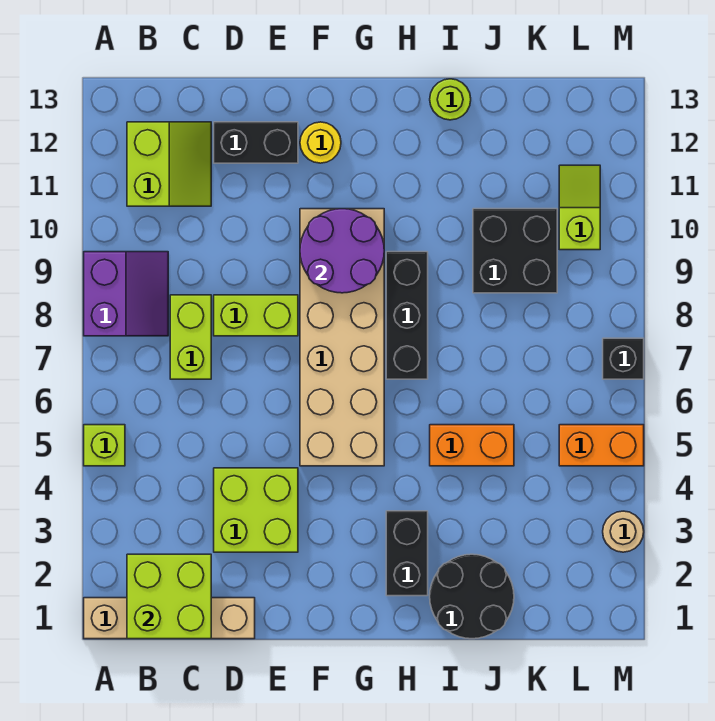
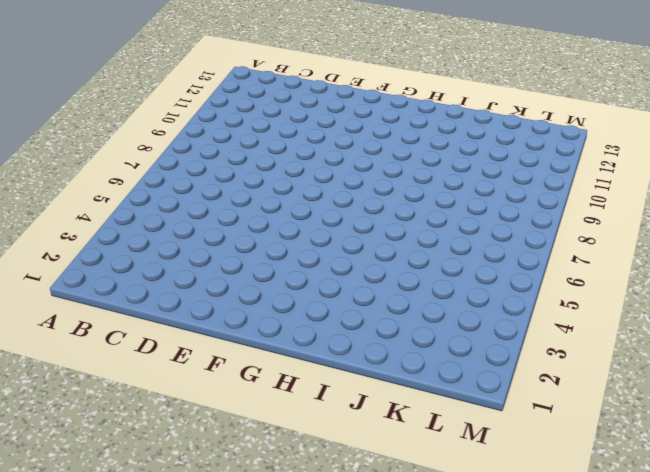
none -> tan 1x4 brick [84,598,255,639]
none -> lime 1x1 brick [84,425,125,466]
none -> purple 2x2 slope [84,252,168,336]

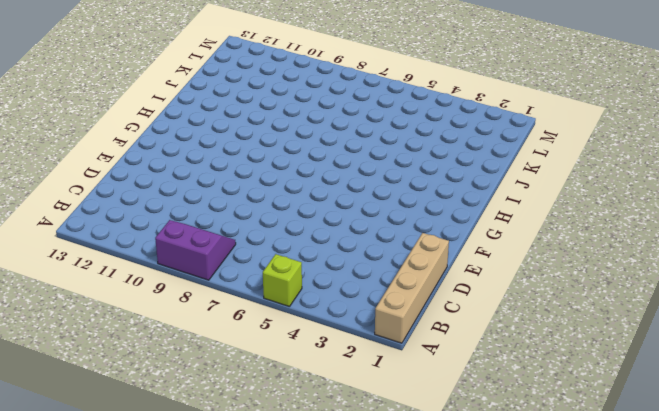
none -> lime 2x2 slope [127,122,211,206]
none -> lime 1x2 brick [170,295,211,379]
none -> lime 2x2 brick [214,468,298,552]

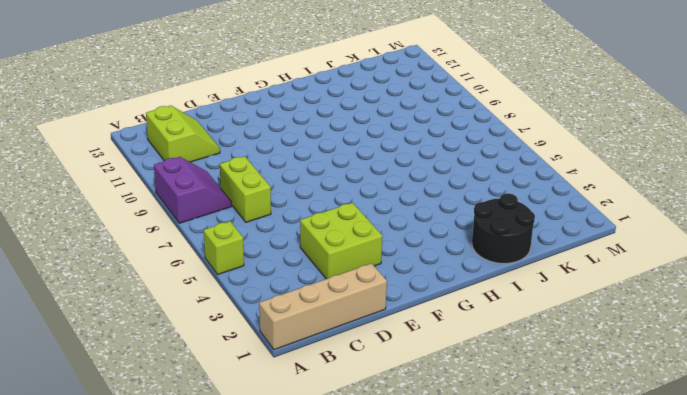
none -> lime 1x2 brick [214,295,298,336]
none -> black 1x2 brick [214,122,298,163]
none -> tan 2x6 brick [300,209,384,466]

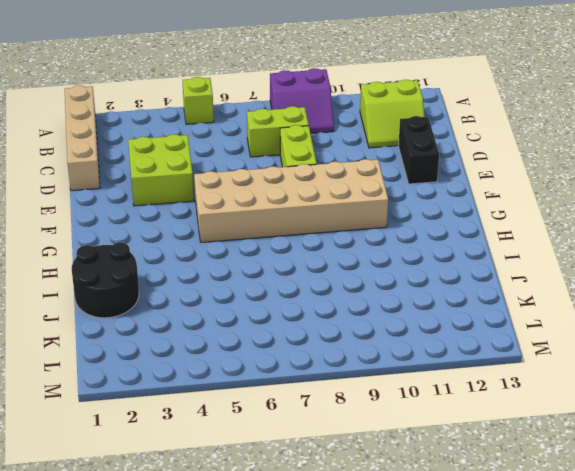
none -> yellow 1x1 round brick [300,122,341,163]
none -> black 1x2 brick [386,511,428,596]
none -> black 1x3 brick [386,252,428,379]

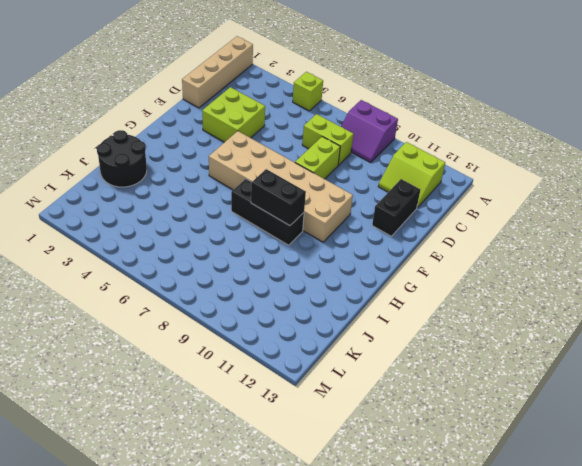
black 1x2 brick [251,169,306,226] -> black 1x2 brick moved to [386,511,428,596]
none -> yellow 1x1 round brick [300,122,341,163]
none -> orange 1x2 brick [430,425,514,466]
none -> lime 1x1 round brick [430,79,471,120]

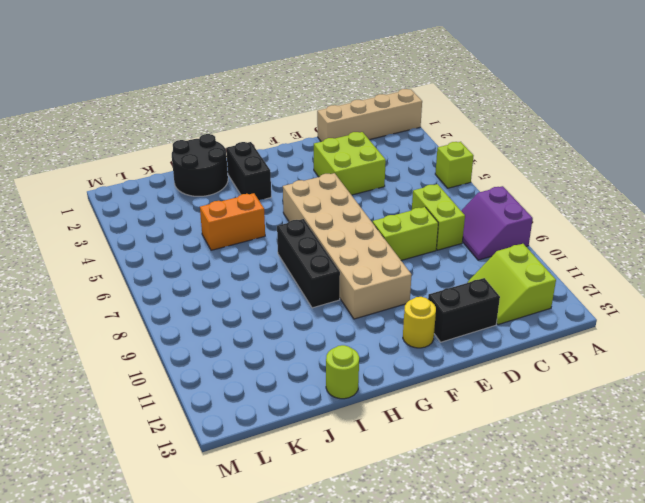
none -> black 2x2 brick [473,209,557,293]
none -> orange 1x2 brick [559,425,644,466]
none -> lime 1x2 slope [559,165,600,250]

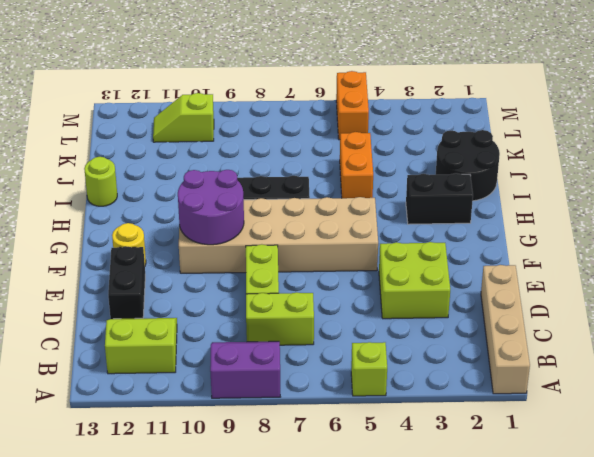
none -> black 2x2 brick [473,209,557,293]
none -> tan 1x1 round brick [603,511,644,552]
none -> black 1x1 brick [603,338,644,379]

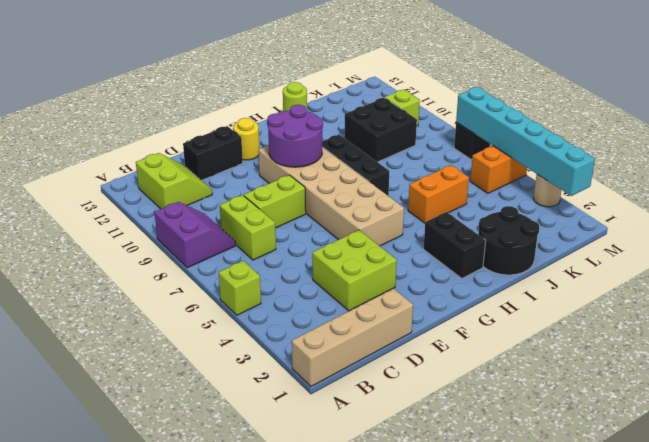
cyan 1x6 brick [456,87,595,196] -> none
none -> lime 2x2 brick [127,554,211,639]

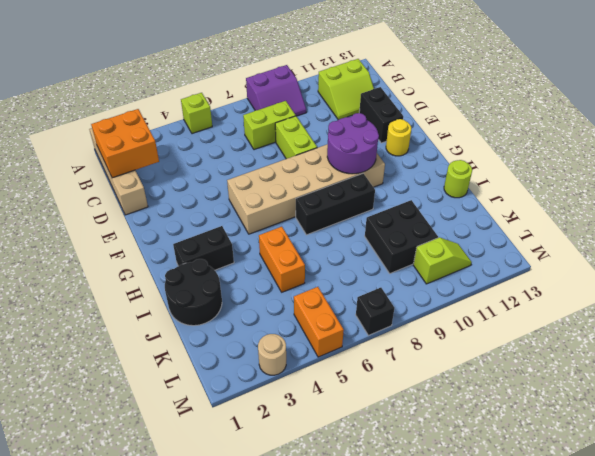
orange 2x2 brick [91,109,159,178] -> lime 2x2 brick [127,554,211,639]
none -> lime 2x2 brick [214,468,298,552]

